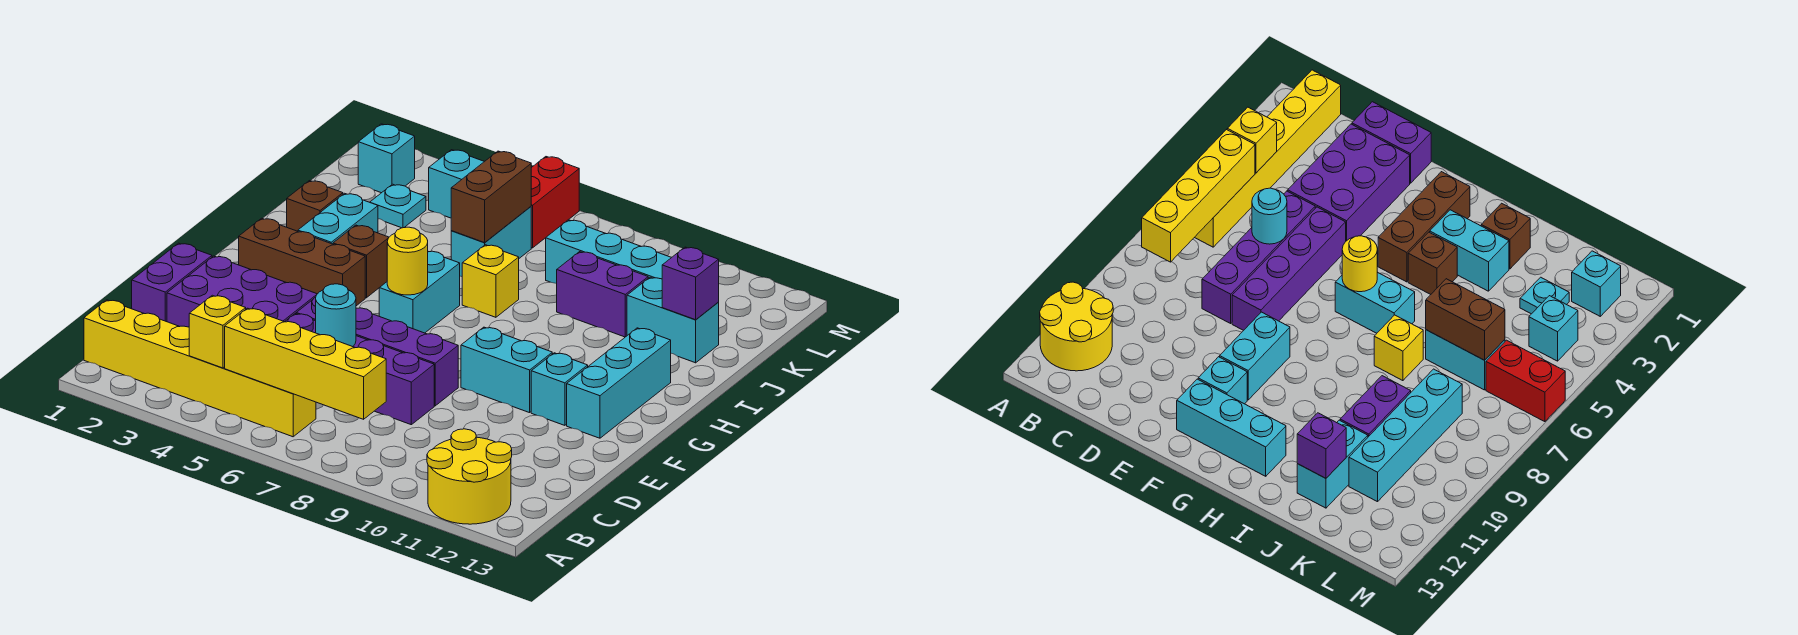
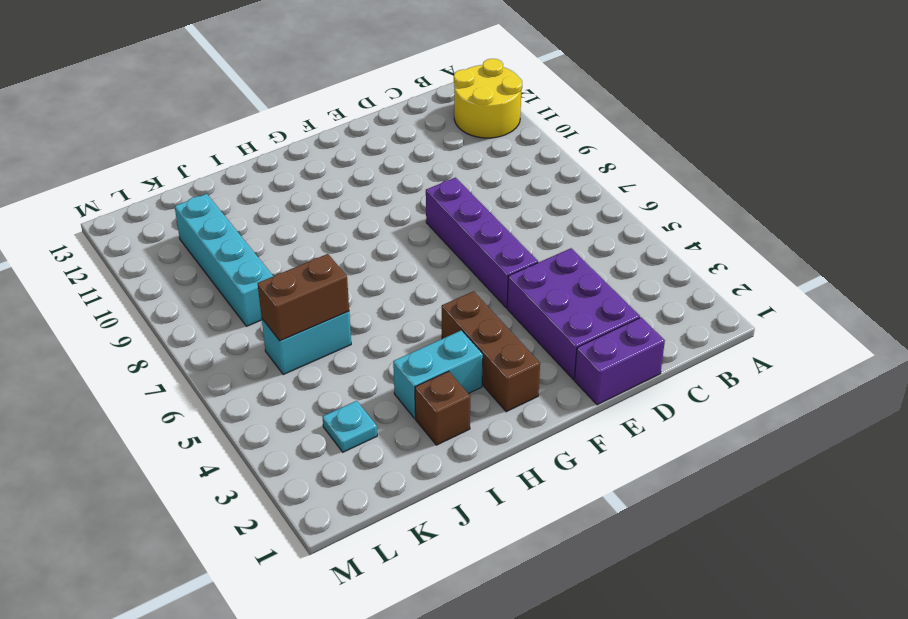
none -> yellow 1x6 brick [84,300,316,437]
none -> purple 1x4 brick [285,314,434,425]
none -> cyan 1x2 brick [461,327,552,413]

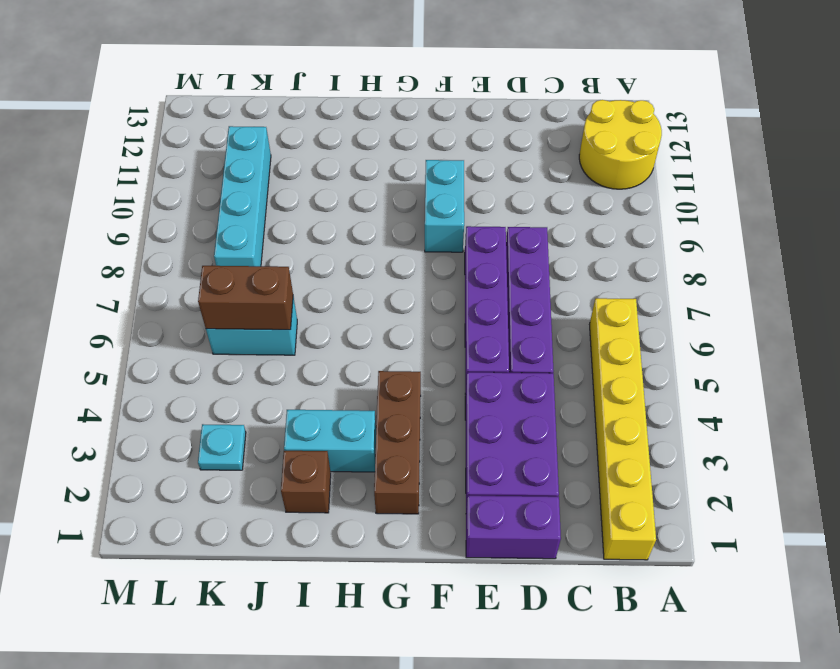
none -> cyan 1x1 brick [531,353,588,425]
none -> cyan 1x3 brick [567,328,671,438]
none -> cyan 1x2 brick [379,251,460,333]

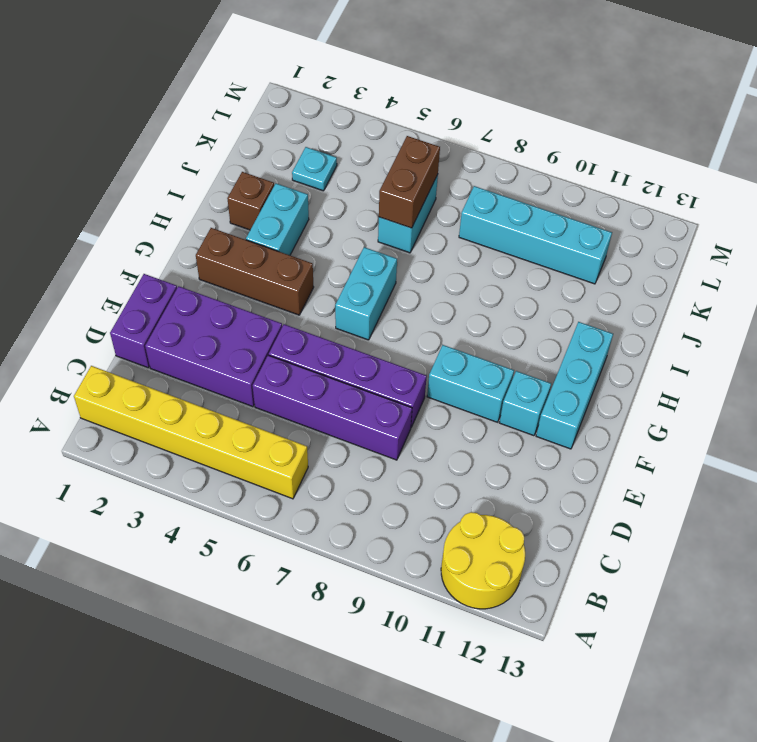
none -> brown 1x1 brick [333,225,389,298]
none -> yellow 1x1 brick [462,245,519,317]
none -> purple 1x2 brick [557,252,648,337]

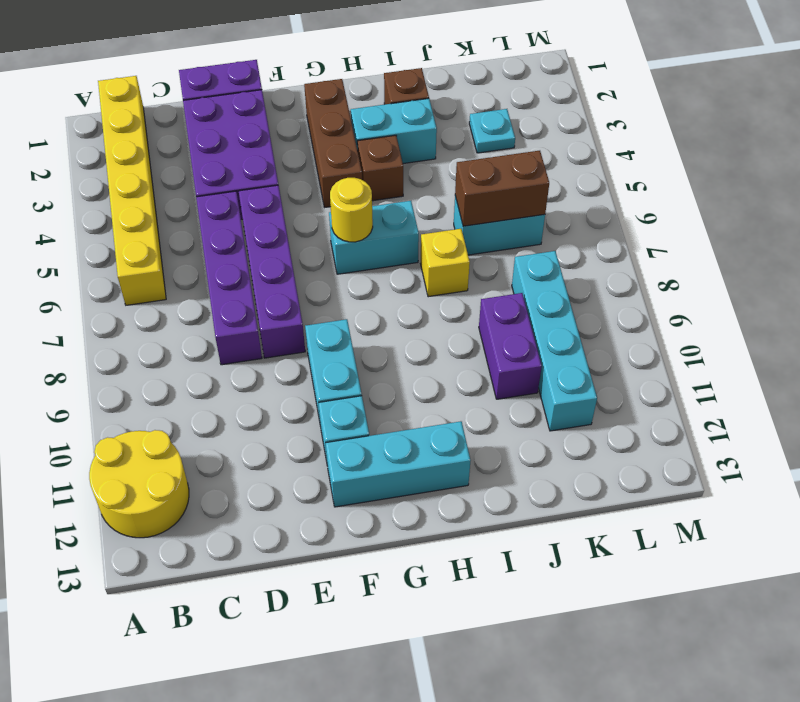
none -> cyan 1x2 brick [627,277,719,363]
none -> cyan 1x1 brick [358,124,415,193]
none -> cyan 1x1 brick [429,150,484,218]

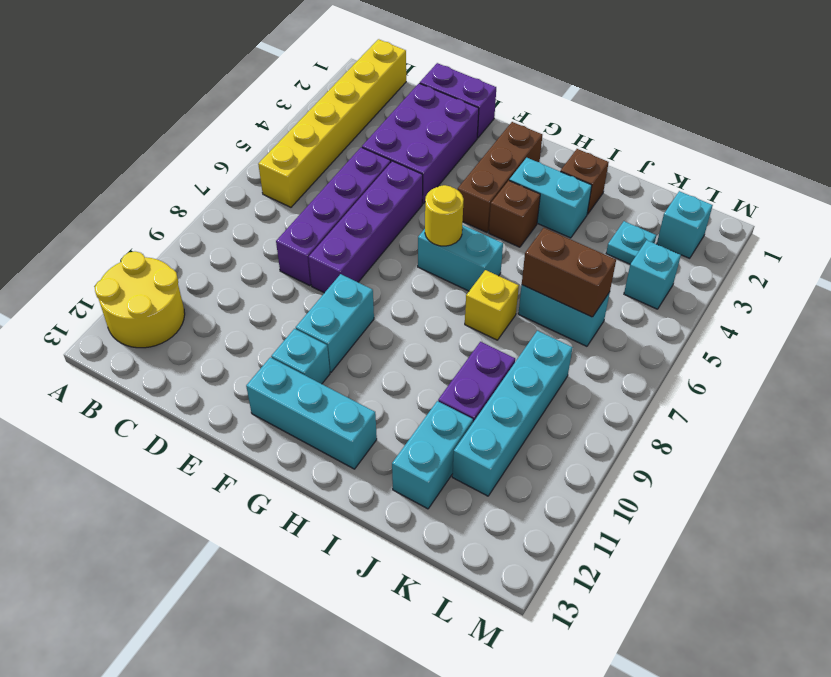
none -> red 1x2 brick [531,157,579,248]
none -> yellow 1x1 brick [189,295,246,368]
none -> yellow 1x4 brick [225,308,386,419]

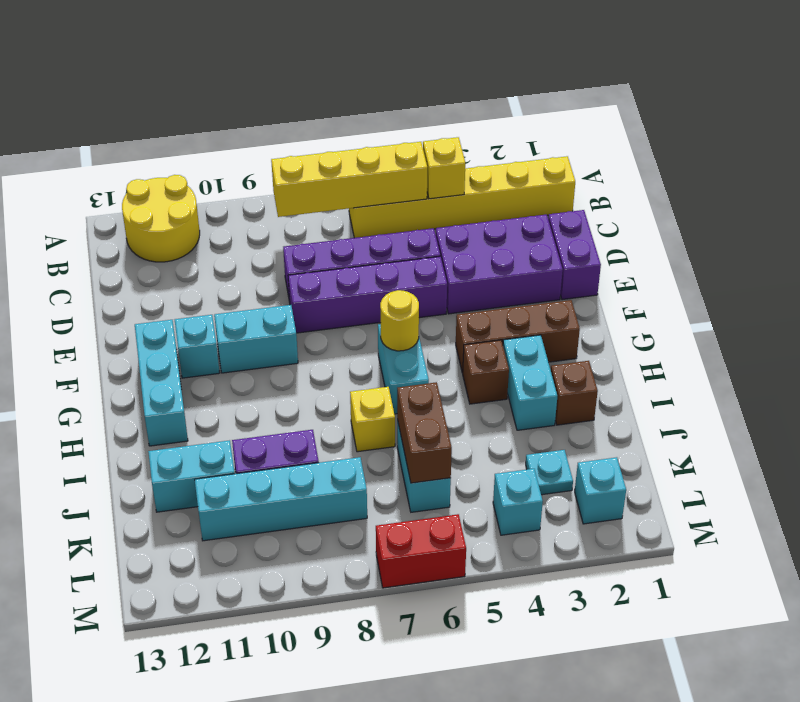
red 1x2 brick [376,514,466,588] -> red 1x2 brick turned to [531,157,579,248]
none -> cyan 1x1 round brick [316,284,356,347]
none -> purple 1x1 brick [662,247,719,320]

